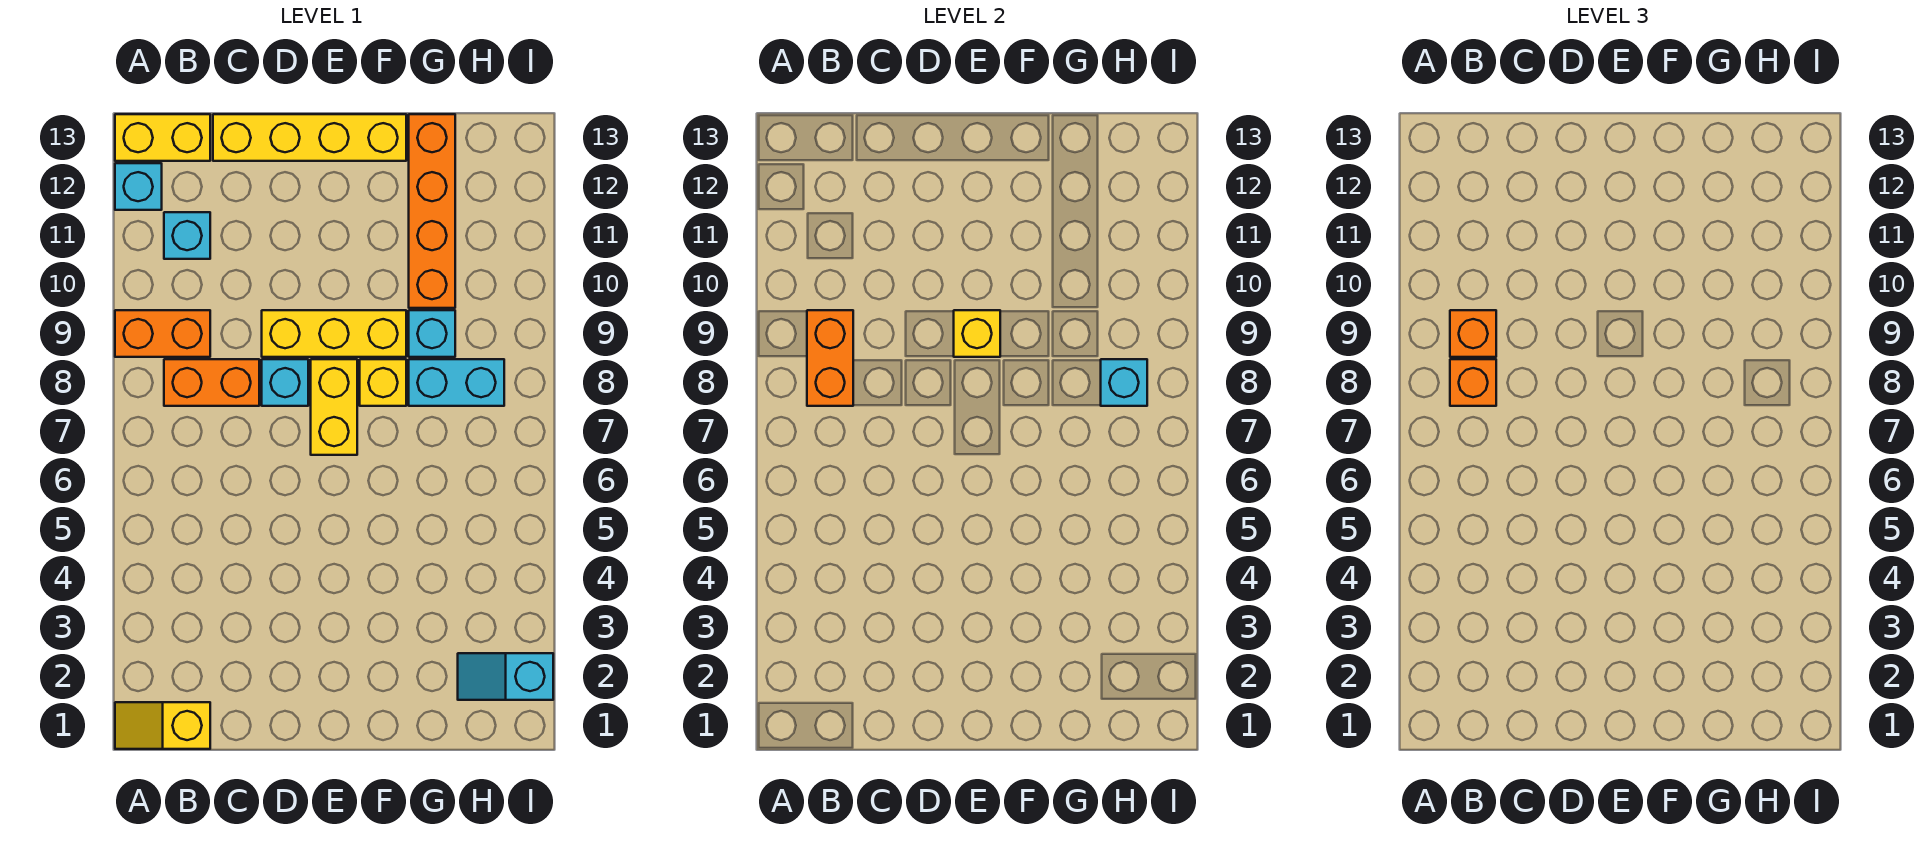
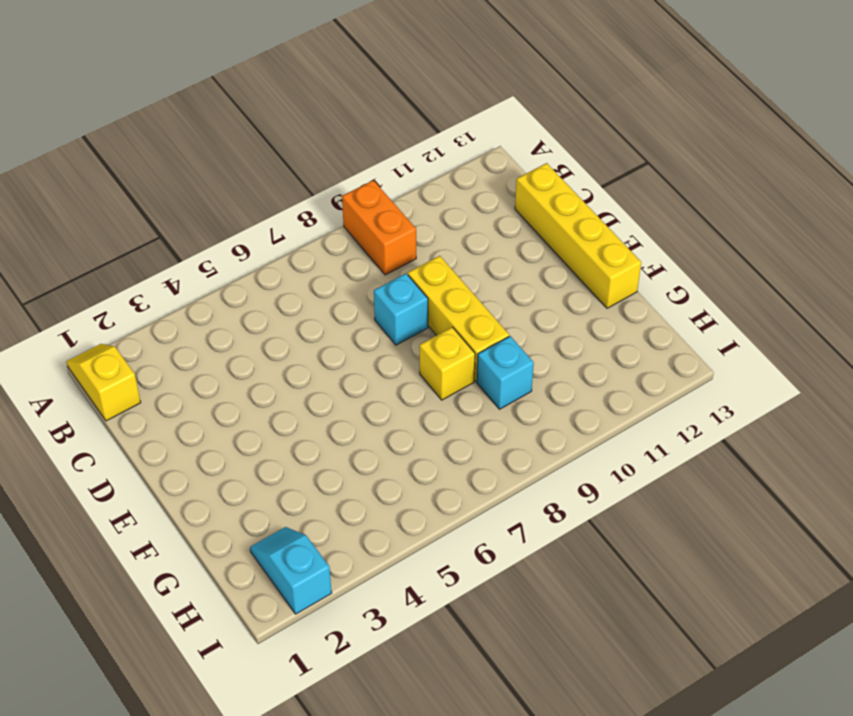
none -> cyan 1x1 brick [115,163,162,210]
none -> yellow 1x2 brick [115,114,210,161]
none -> orange 1x2 brick [164,359,259,406]

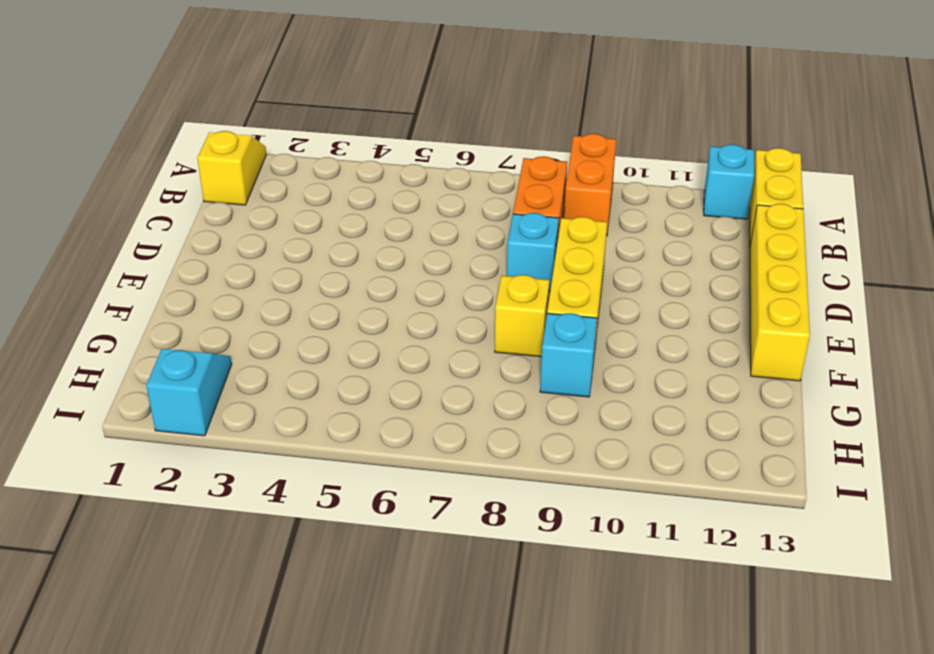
none -> cyan 1x1 brick [164,212,210,259]
none -> yellow 1x2 brick [311,359,357,455]
none -> cyan 1x2 brick [409,359,504,406]

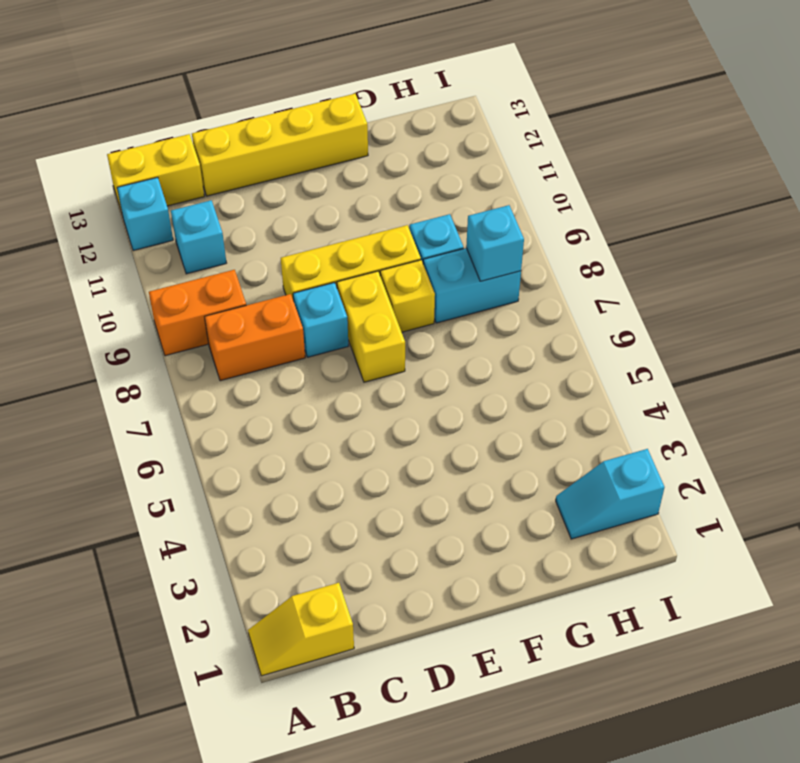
none -> orange 1x4 brick [409,114,455,308]
none -> orange 1x2 brick [807,310,853,406]
none -> yellow 1x1 brick [954,310,1000,357]

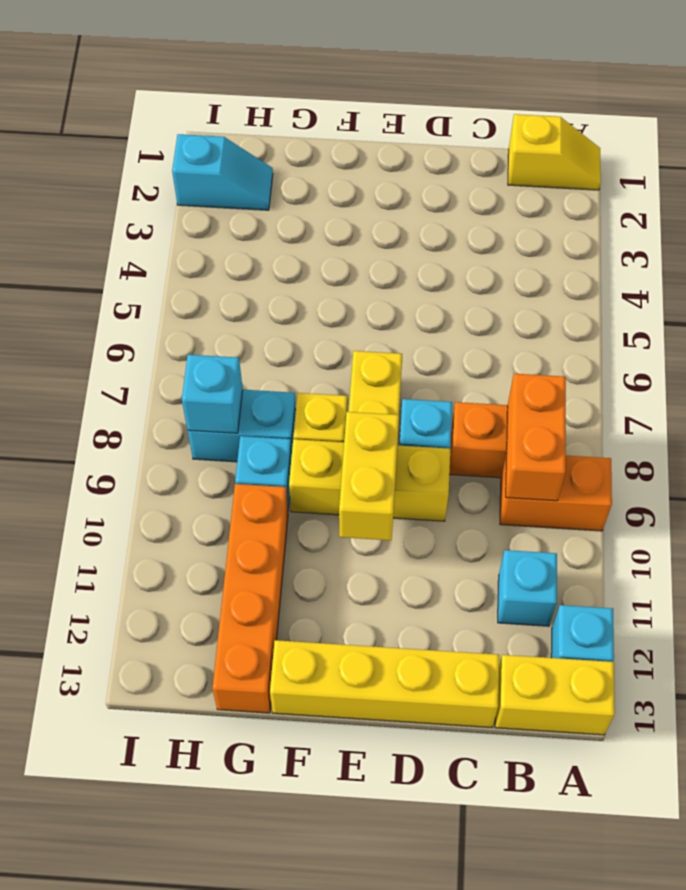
yellow 1x2 brick [339,412,399,540] -> yellow 1x1 brick [954,310,1000,357]
none -> orange 1x1 brick [1450,359,1496,406]
none -> orange 1x1 brick [1450,310,1496,357]

